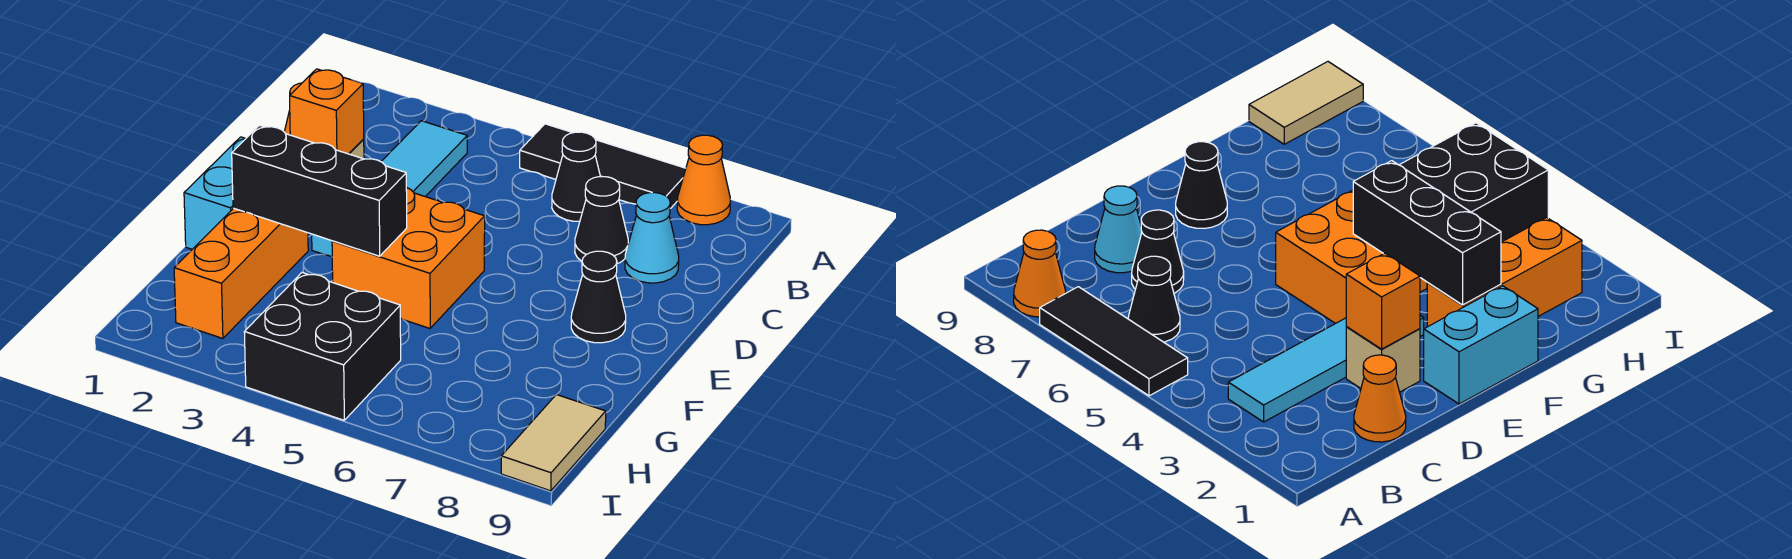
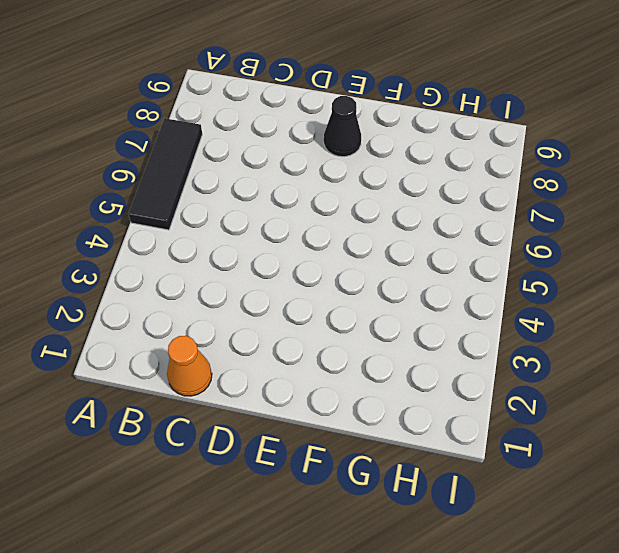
none -> orange 1x1 cone [677,135,730,225]
none -> cyan 1x4 tile [312,121,467,257]
none -> black 1x1 cone [552,132,600,221]

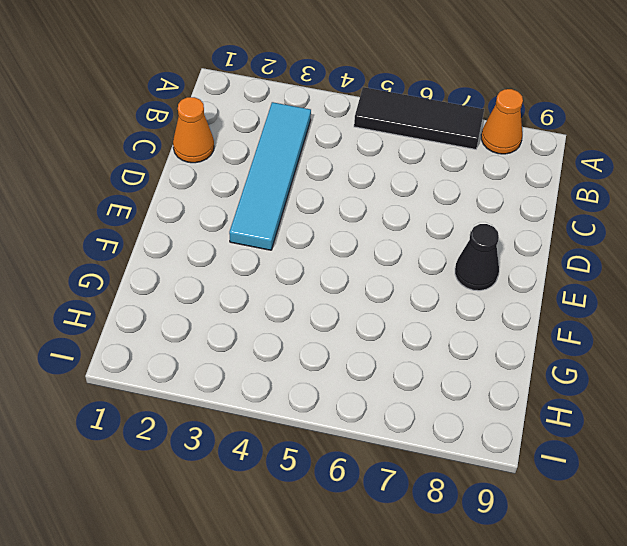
none -> black 1x1 cone [552,132,600,221]
none -> black 1x1 cone [575,177,628,264]
none -> cyan 1x1 cone [625,193,679,283]

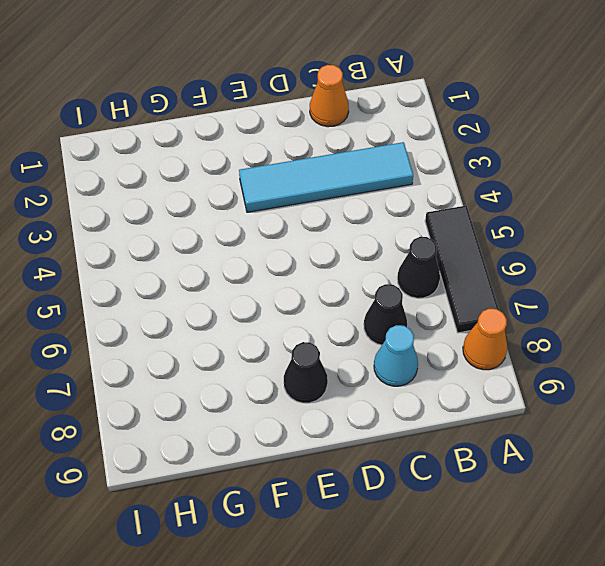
none -> tan 1x1 brick [1346,327,1420,392]
none -> cyan 1x2 brick [184,137,245,249]
none -> orange 2x2 brick [332,187,485,328]

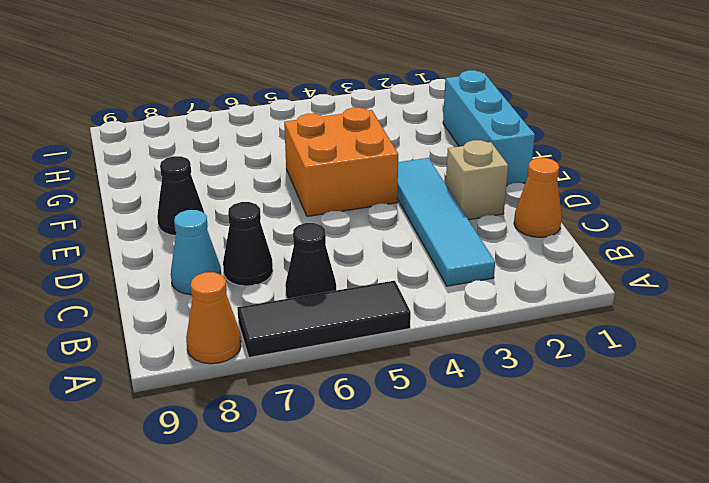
cyan 1x3 brick [443,70,535,186] -> cyan 1x2 brick [184,137,245,249]
none -> orange 1x3 brick [174,208,308,339]
none -> black 2x2 brick [244,273,401,420]
none -> tan 1x2 tile [501,395,606,491]

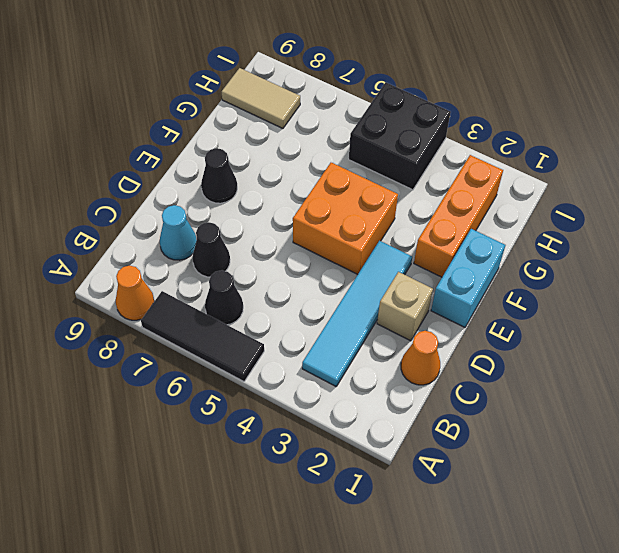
tan 1x2 tile [222,68,300,128] -> tan 1x2 tile turned to [501,395,606,491]
none -> orange 1x1 brick [290,69,364,154]
none -> black 1x3 brick [232,125,407,256]

